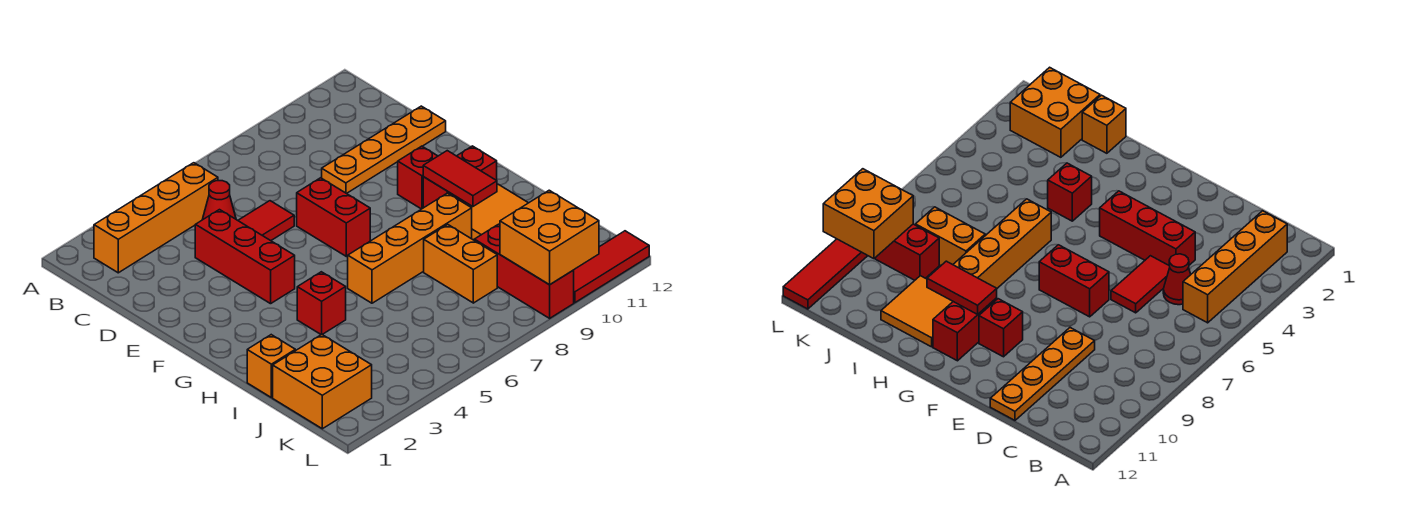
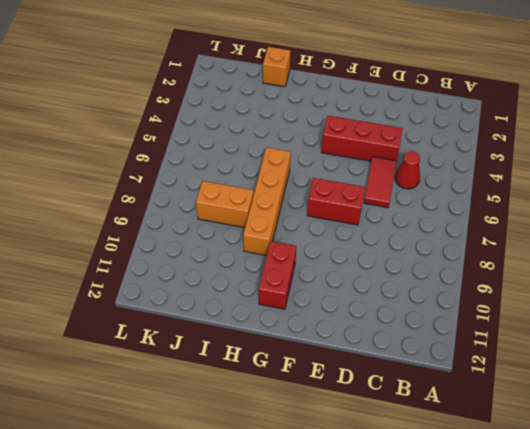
none -> orange 1x4 brick [94,163,218,273]
none -> orange 1x4 plate [322,106,446,194]
none -> red 1x1 brick [398,146,438,209]

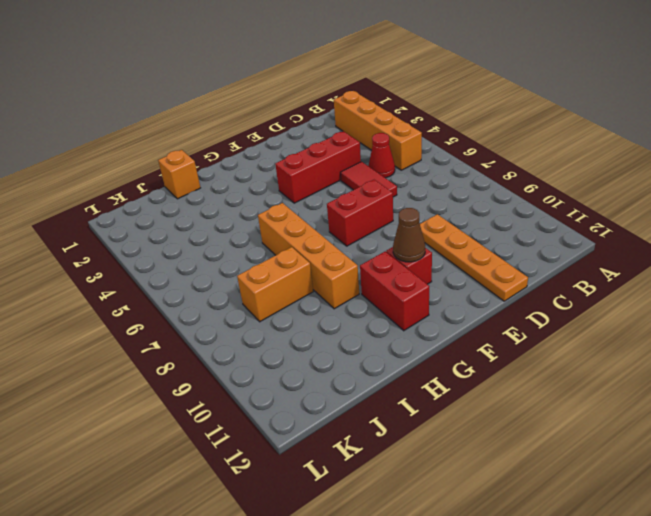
brown 1x1 cone [393,208,425,262] -> none
none -> red 1x1 brick [297,272,346,335]
none -> orange 2x2 tile [466,184,528,240]
none -> orange 2x2 brick [273,335,372,429]

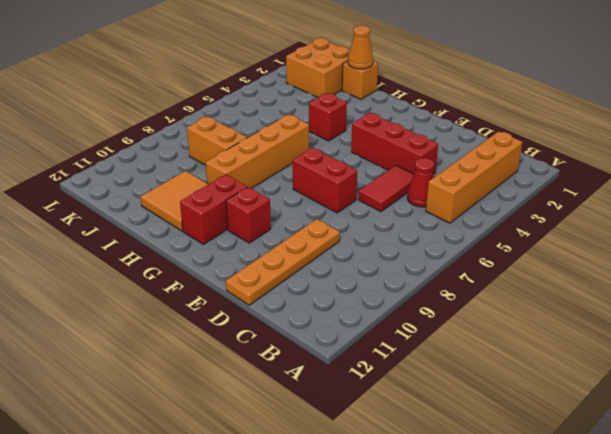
orange 1x1 cone [348,26,373,69] -> none
none -> red 1x3 brick [474,224,574,318]
none -> red 1x3 tile [574,231,649,303]
none -> red 1x2 tile [423,151,497,206]

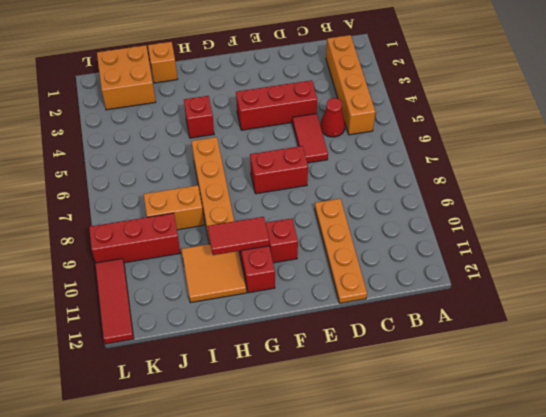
none -> orange 2x2 brick [500,190,599,285]

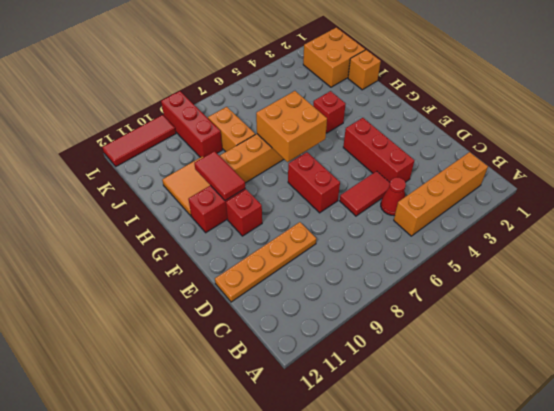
orange 2x2 brick [256,91,327,162] -> orange 2x2 brick moved to [500,190,599,285]

